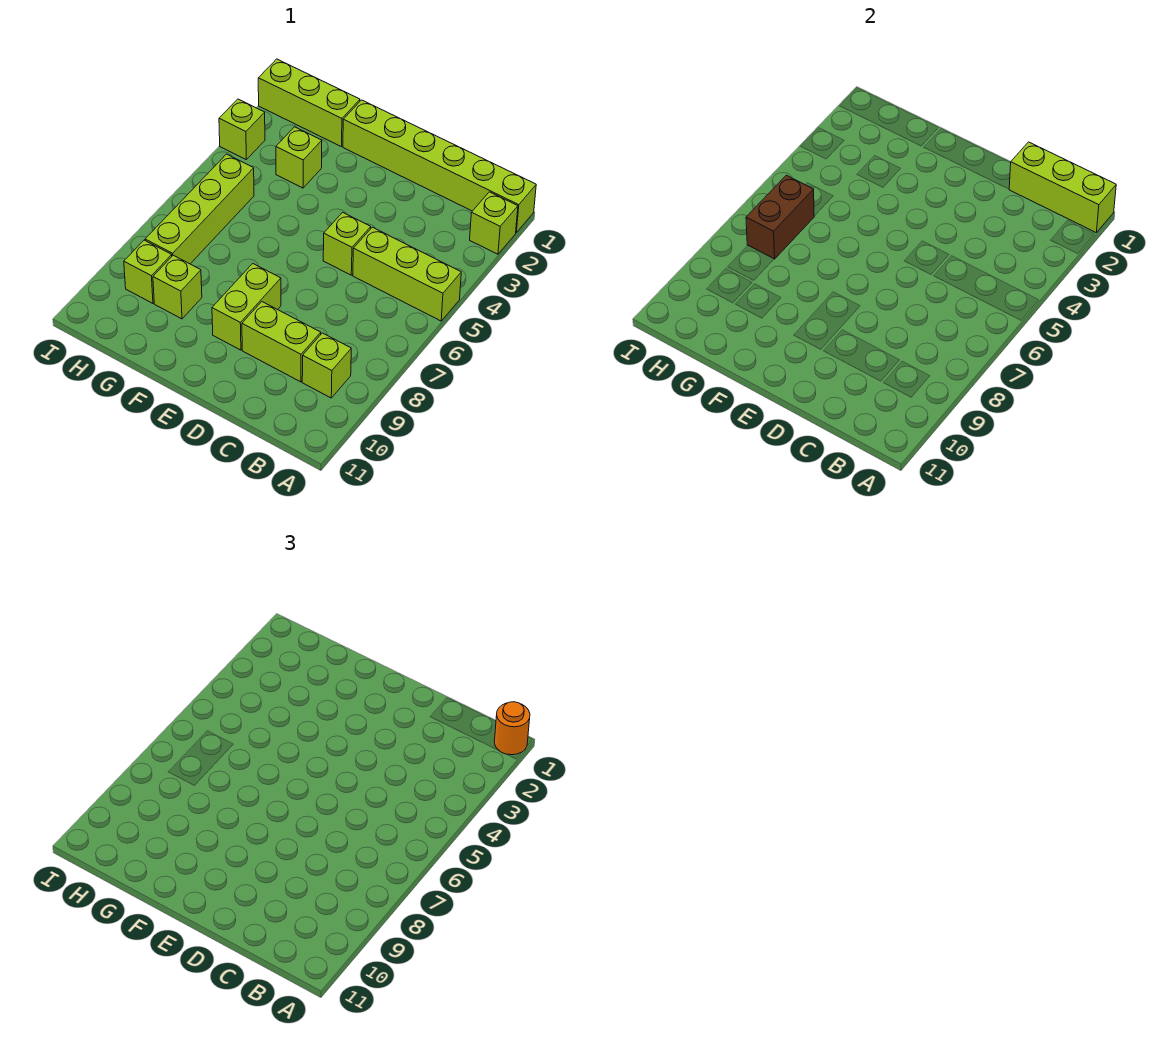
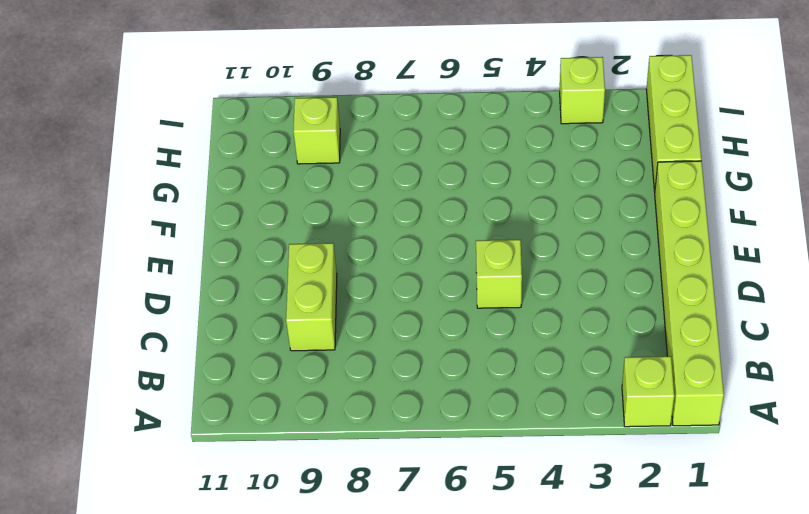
none -> lime 1x3 brick [353,227,461,321]
none -> lime 1x1 brick [302,333,351,398]
none -> lime 1x2 brick [212,264,281,350]

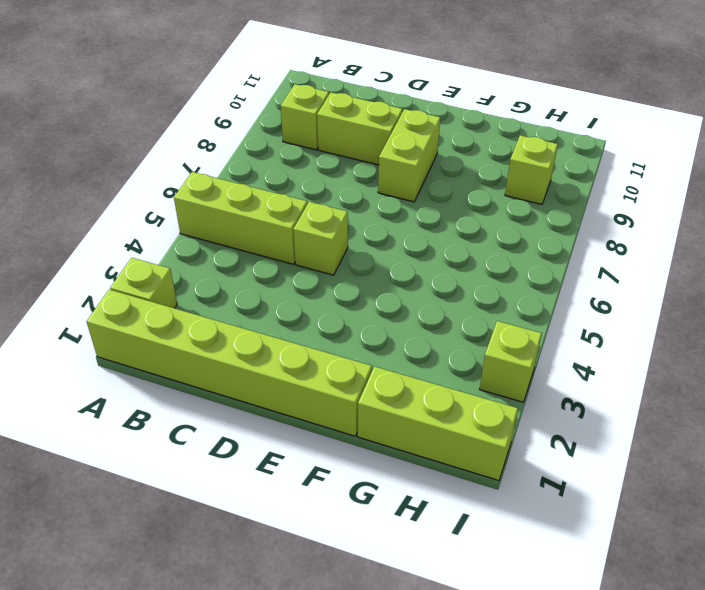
none -> lime 1x1 brick [276,127,322,188]
none -> lime 1x1 brick [153,255,202,319]
none -> lime 1x4 brick [145,154,254,264]

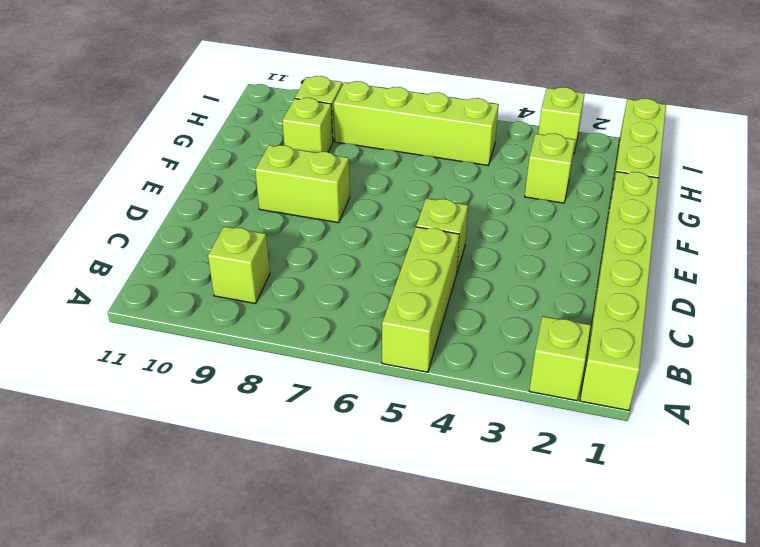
none -> lime 1x2 brick [242,302,321,382]
none -> lime 1x3 brick [1009,142,1116,232]
none -> brown 1x2 brick [746,175,814,259]

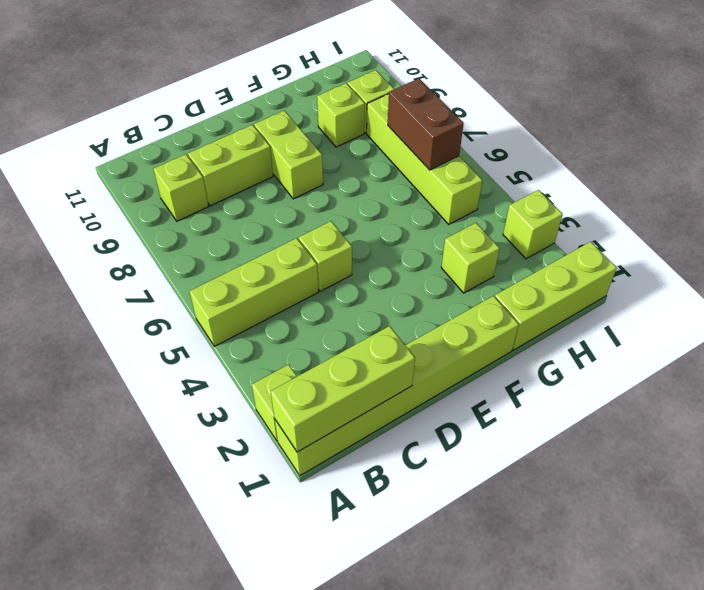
none -> orange 1x1 round brick [494,702,530,755]

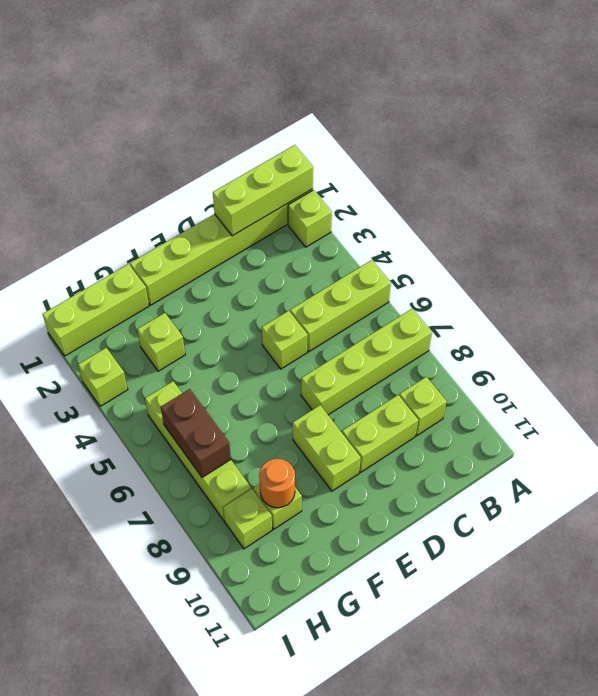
lime 1x4 brick [301,309,432,415] -> none
orange 1x1 round brick [259,459,295,508] -> orange 1x1 round brick moved to [494,702,530,755]

